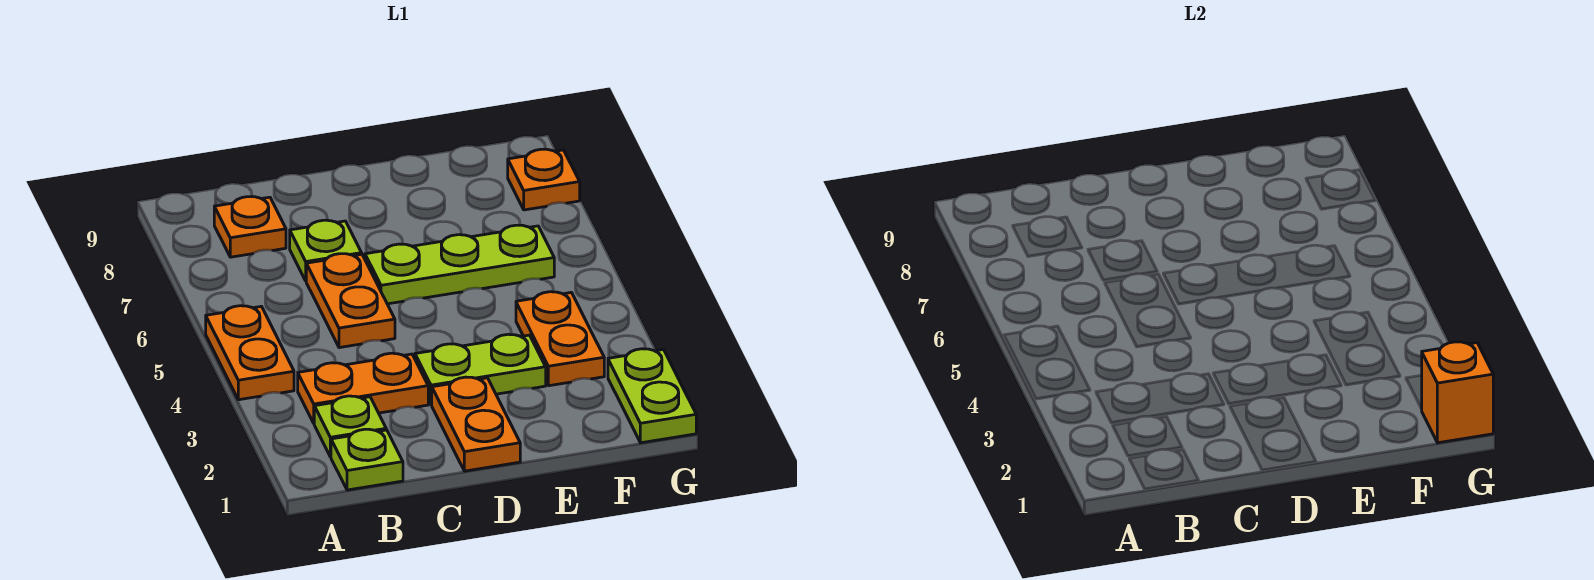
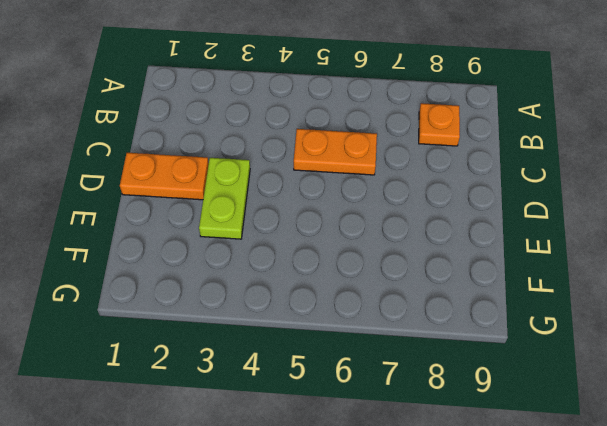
none -> orange 1x2 plate [206,306,294,400]
none -> lime 1x1 plate [331,429,403,490]
none -> lime 1x1 plate [314,396,386,457]

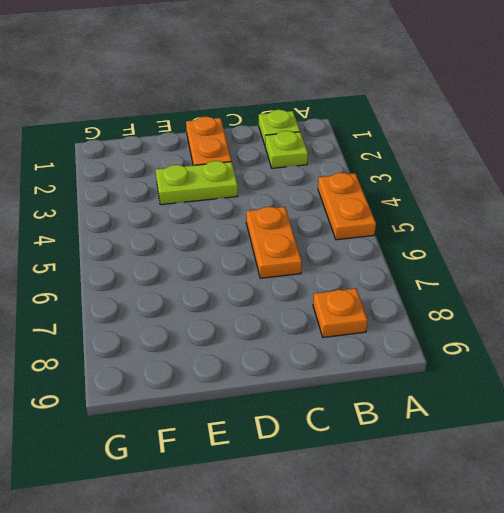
none -> orange 1x2 plate [298,353,428,423]
none -> lime 1x1 plate [290,220,362,281]
none -> lime 1x3 plate [365,225,554,304]

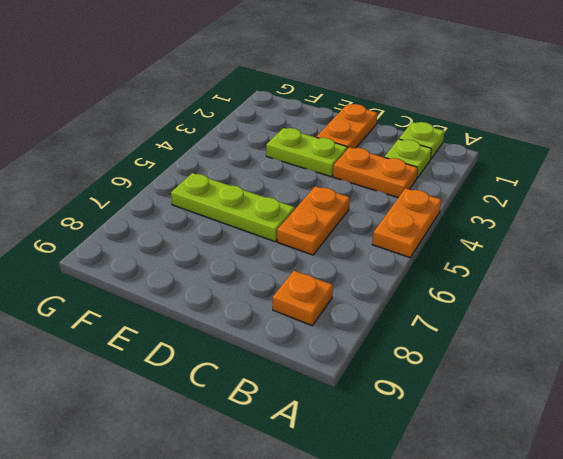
none -> lime 1x1 plate [290,220,362,281]
none -> orange 1x2 plate [516,292,604,386]
none -> lime 1x2 plate [608,349,696,443]

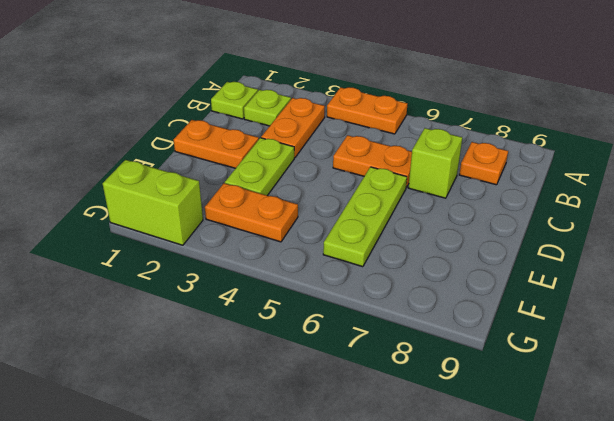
lime 1x1 brick [408,128,462,198] -> lime 1x1 plate [290,220,362,281]
lime 1x2 brick [103,160,203,245] -> lime 1x2 plate [608,349,696,443]
none -> orange 1x1 plate [508,149,580,210]
none -> orange 1x1 brick [1421,342,1493,443]

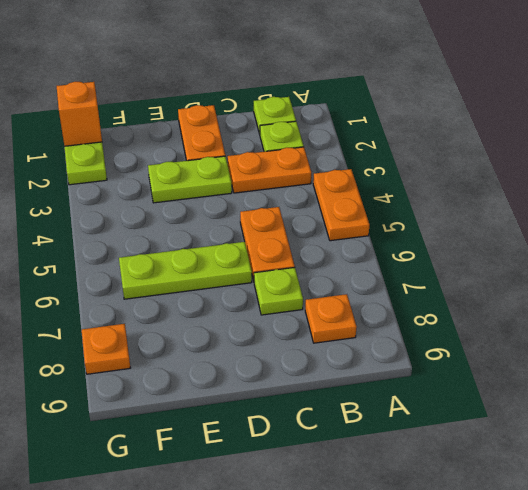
none -> orange 1x2 plate [516,292,604,386]

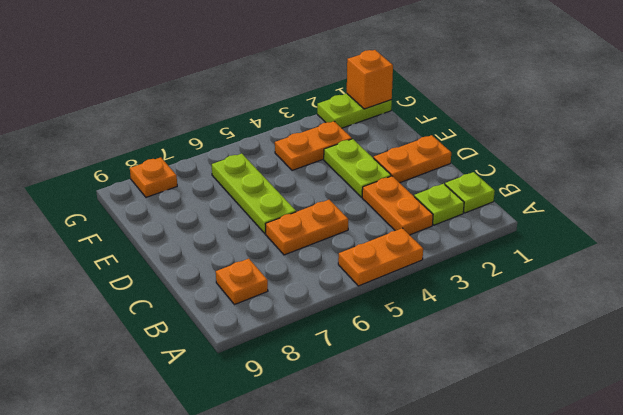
none -> lime 1x1 plate [290,220,362,281]

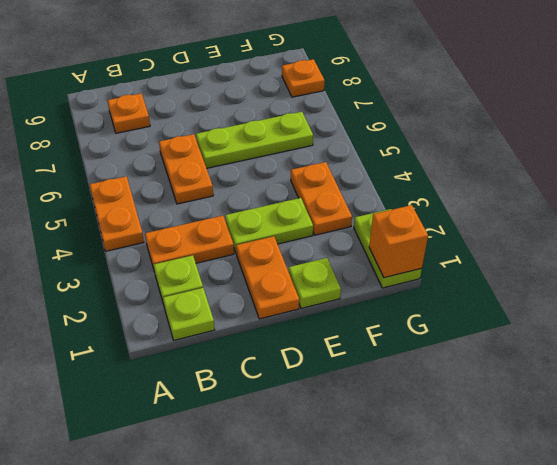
lime 1x1 plate [289,258,341,308] -> lime 1x1 plate moved to [290,220,362,281]

